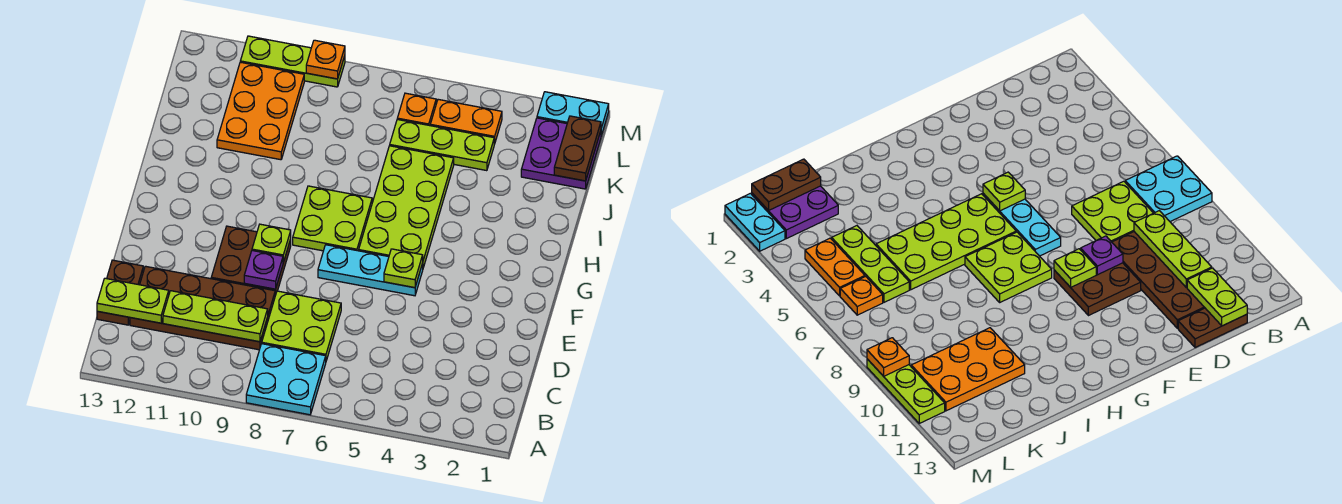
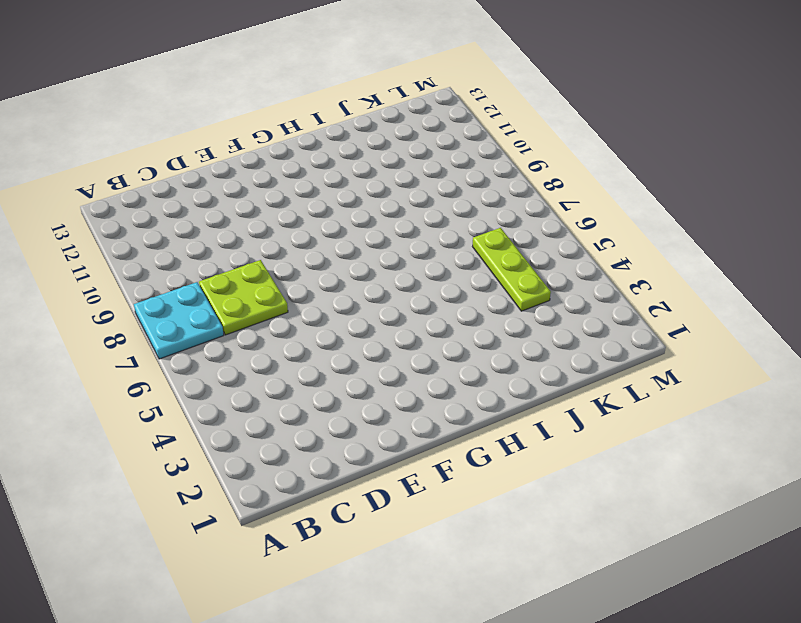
none -> brown 2x4 plate [130,266,275,350]
none -> brown 1x2 plate [97,260,143,325]
none -> brown 2x2 plate [211,226,291,295]

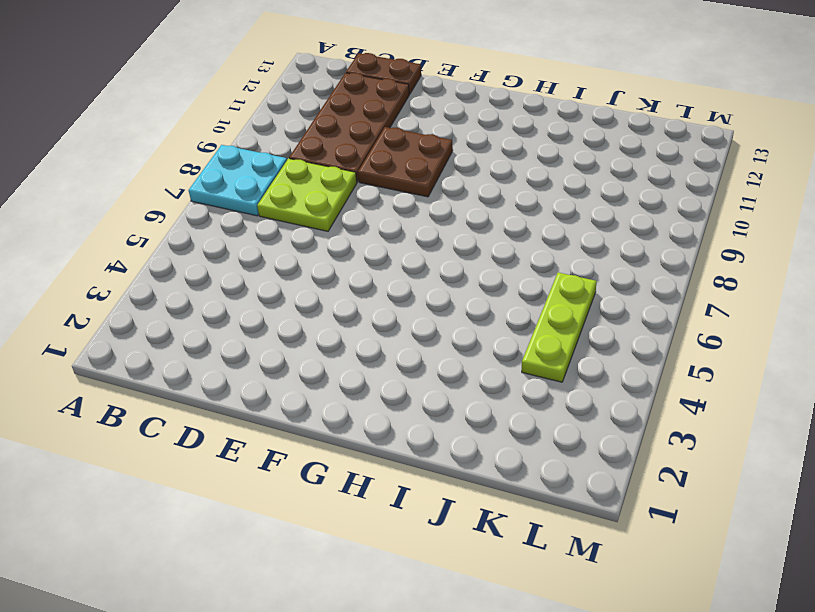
none -> cyan 1x3 plate [318,245,423,296]
none -> lime 2x4 plate [359,146,454,268]
none -> lime 2x2 plate [293,186,372,251]

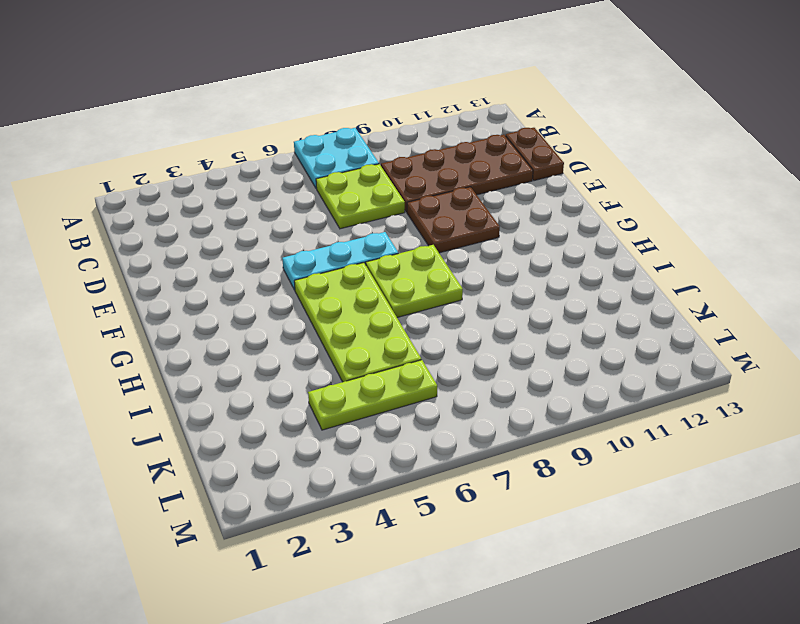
none -> orange 2x3 plate [217,62,304,160]
none -> purple 2x2 plate [521,118,601,189]
none -> orange 1x2 plate [430,99,502,144]

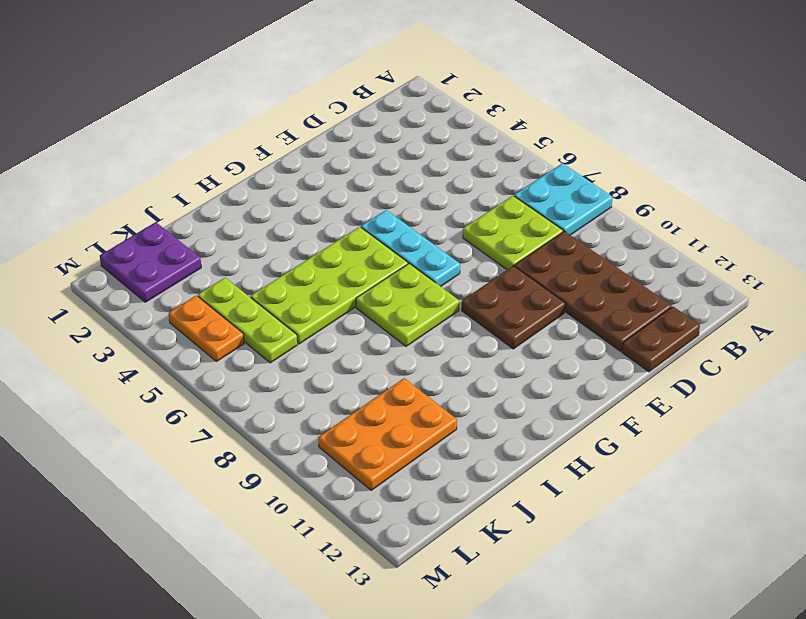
none -> orange 1x1 plate [397,93,436,126]
none -> cyan 1x2 plate [537,92,609,136]
none -> lime 1x3 plate [240,36,345,87]

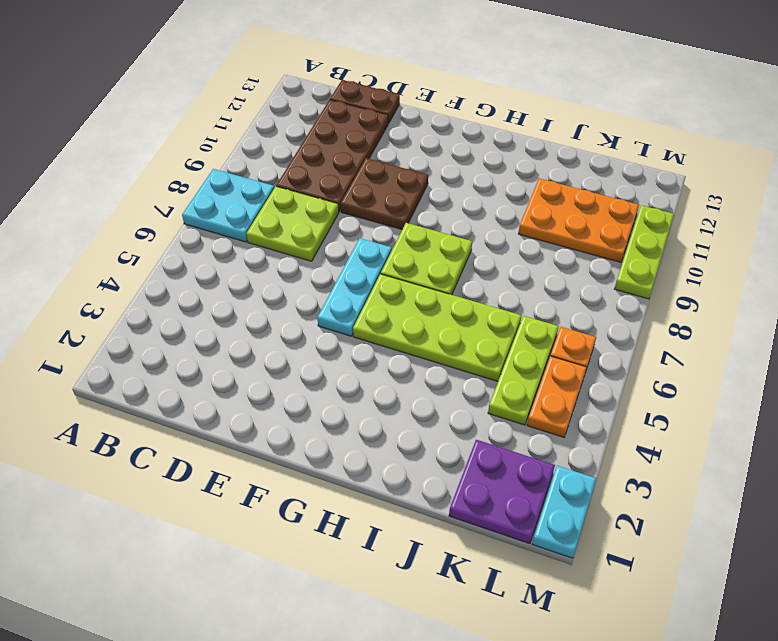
none -> lime 1x3 plate [163,291,268,342]
none -> lime 1x2 plate [97,278,169,323]
none -> purple 1x1 plate [244,251,283,289]

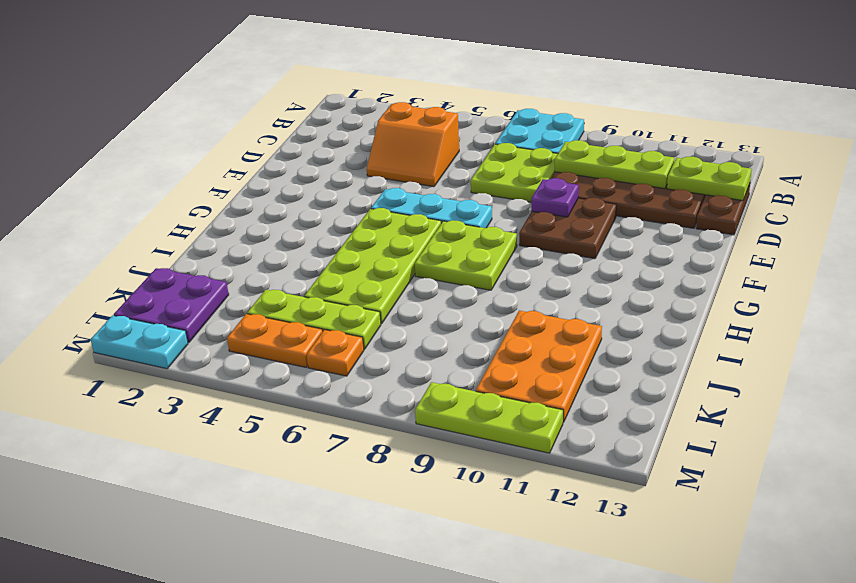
orange 2x2 slope [367,102,459,187] -> none
none -> lime 1x1 plate [384,249,423,288]
none -> lime 1x1 plate [252,224,291,262]
none -> brown 1x2 plate [554,116,601,181]

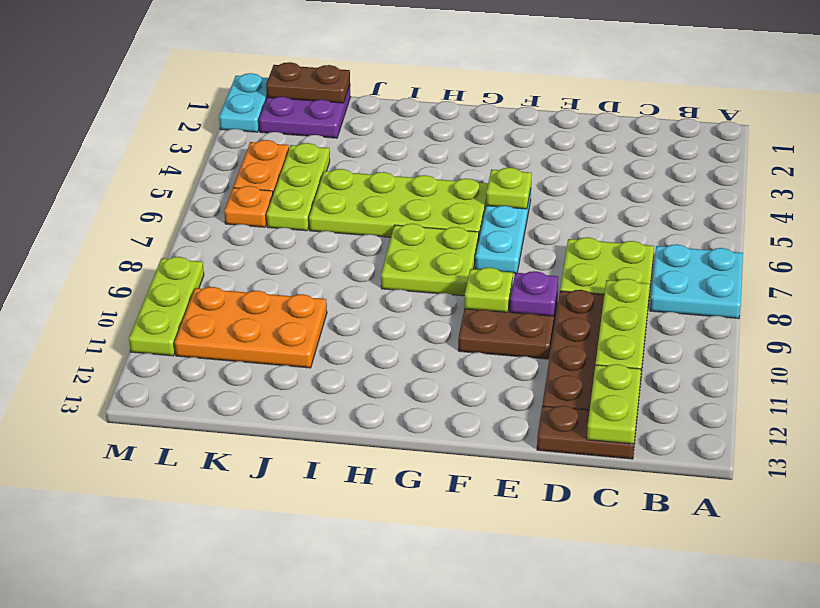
none -> orange 1x1 plate [306,40,345,79]

